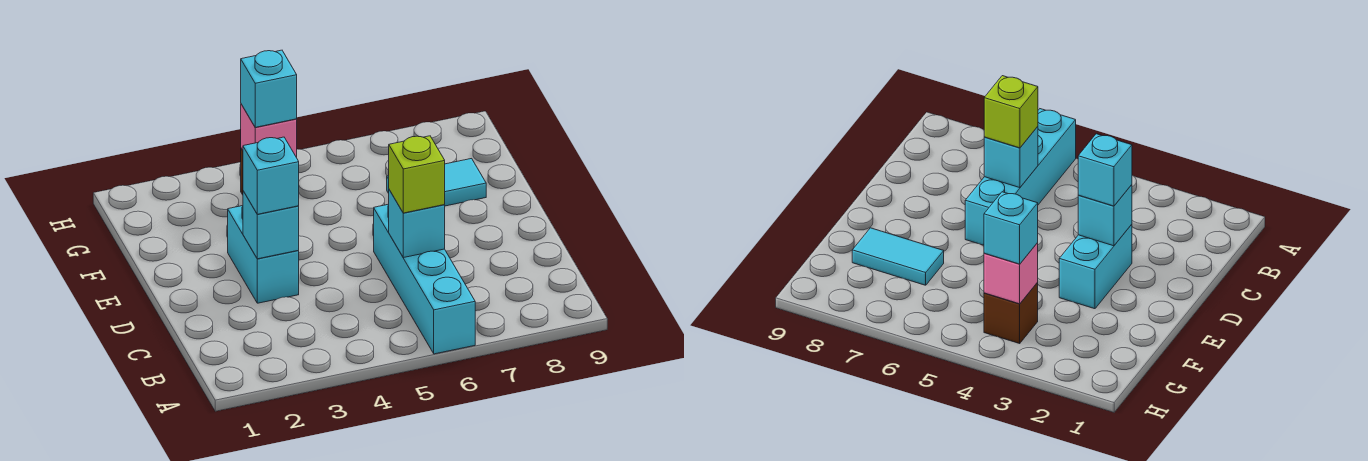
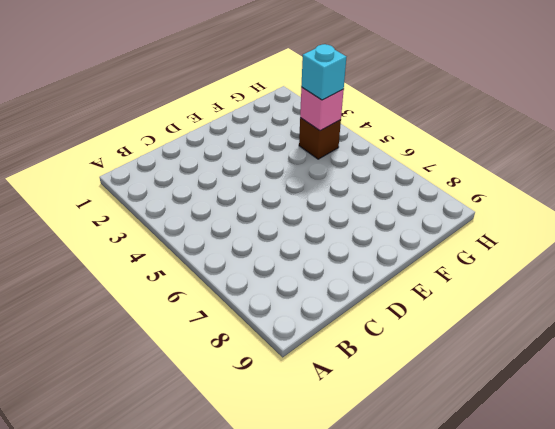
none -> cyan 1x4 brick [374,204,475,354]
none -> cyan 1x2 brick [228,206,299,303]

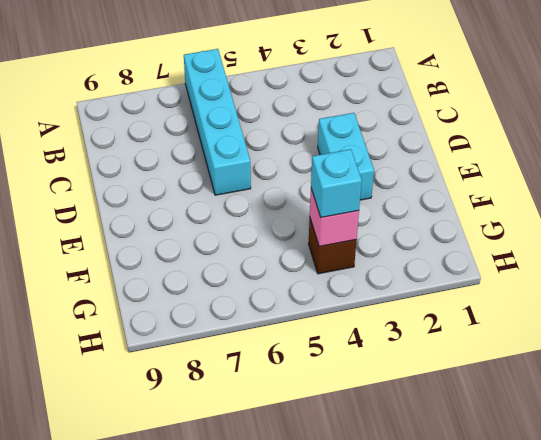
none -> cyan 1x2 tile [387,159,486,206]
none -> cyan 1x1 brick [389,190,445,258]

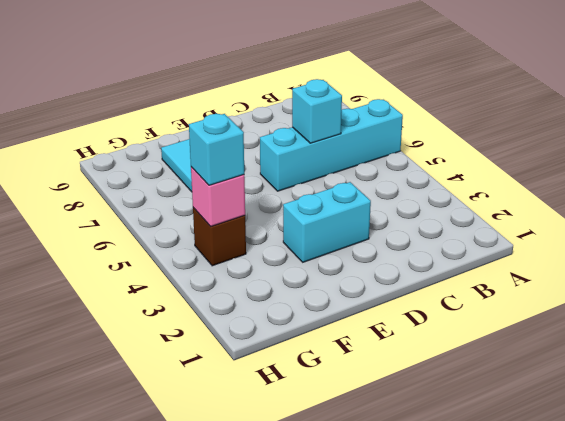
none -> cyan 1x1 brick [243,191,299,259]
none -> lime 1x1 brick [389,136,445,213]

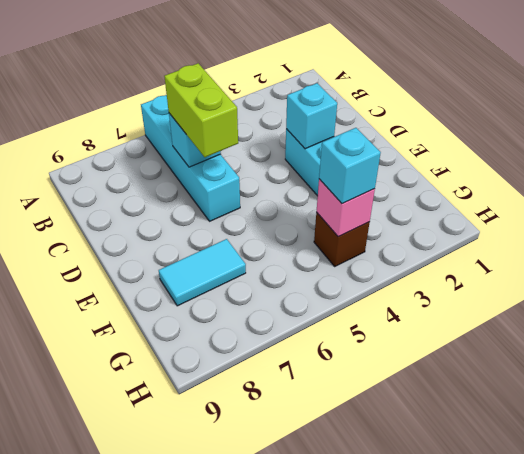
lime 1x2 brick [164,63,238,157] -> lime 1x1 brick [389,136,445,213]
none -> cyan 1x1 brick [243,137,299,214]

